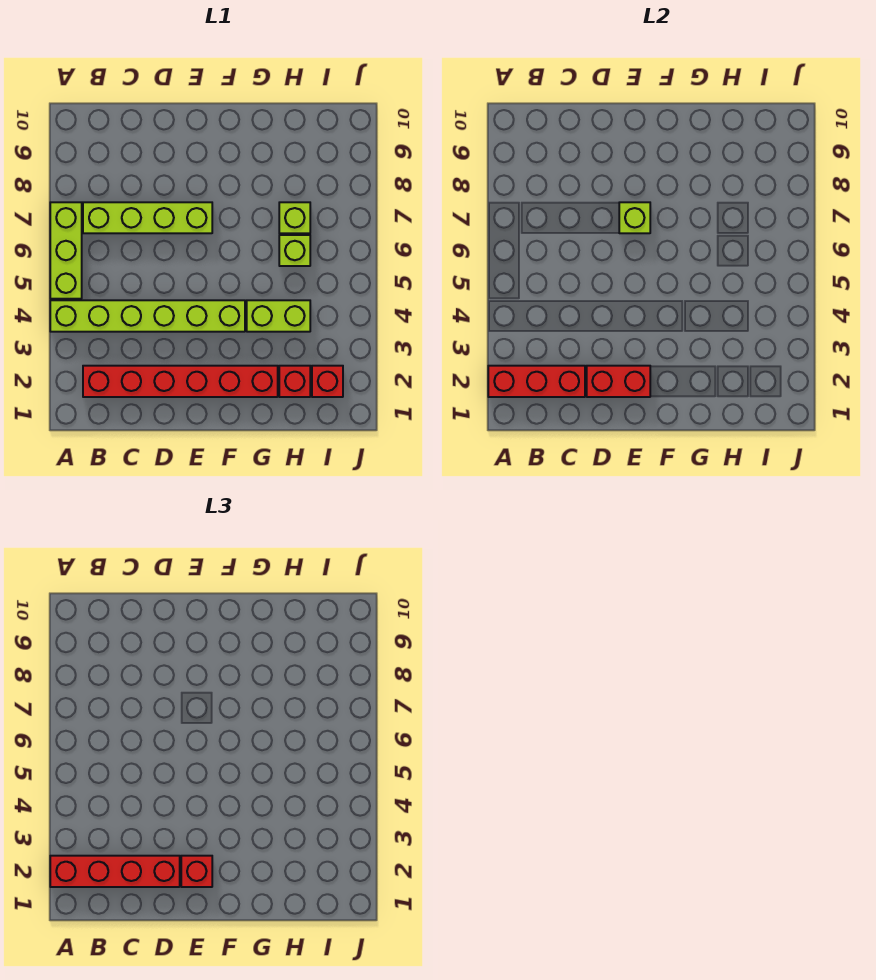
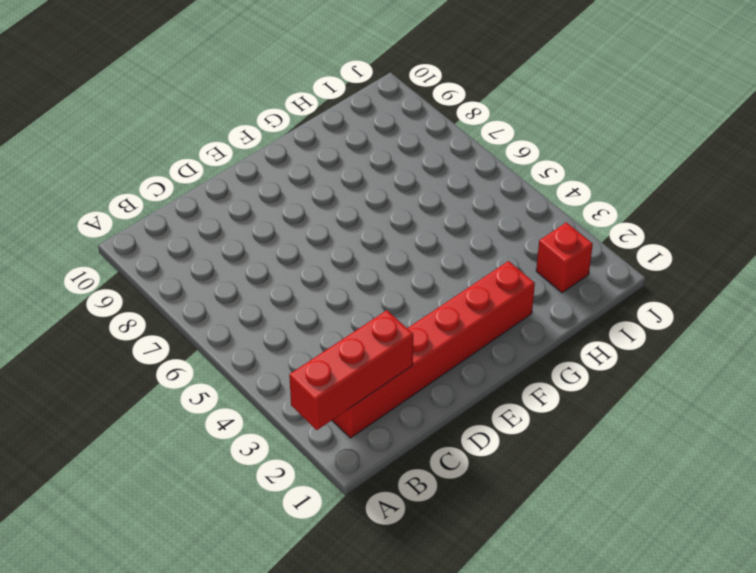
none -> lime 1x6 brick [50,300,245,332]
none -> lime 1x3 brick [50,202,82,299]
none -> lime 1x4 brick [83,202,212,233]

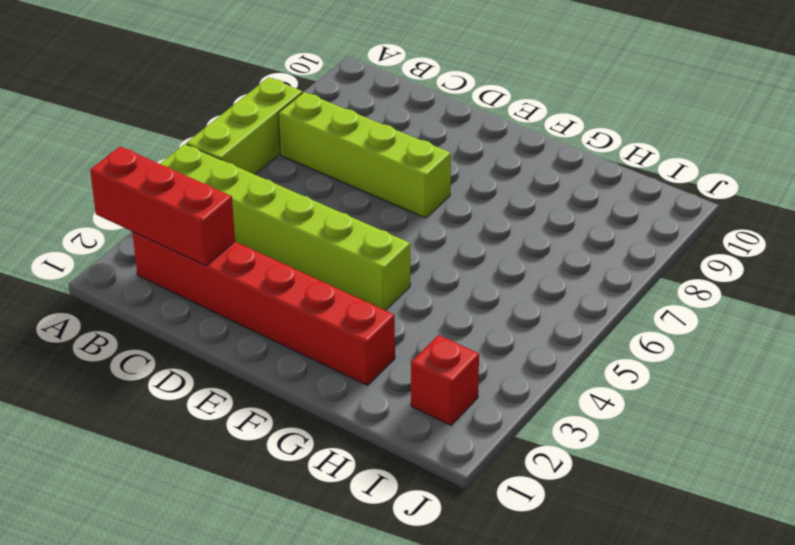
none -> lime 1x2 brick [247,300,310,332]
none -> red 1x1 brick [279,366,310,397]
none -> lime 1x1 brick [279,235,310,266]

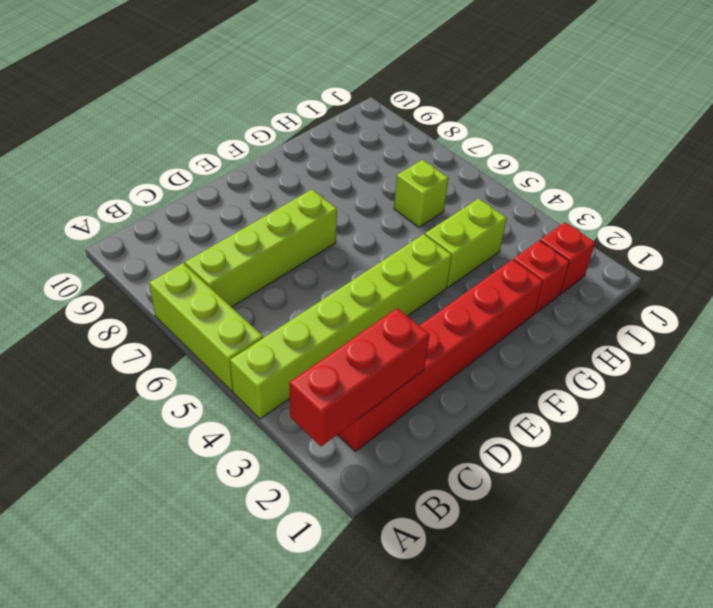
none -> lime 1x1 brick [279,202,310,233]
none -> red 1x2 brick [587,366,650,397]
none -> lime 1x1 brick [619,202,650,233]

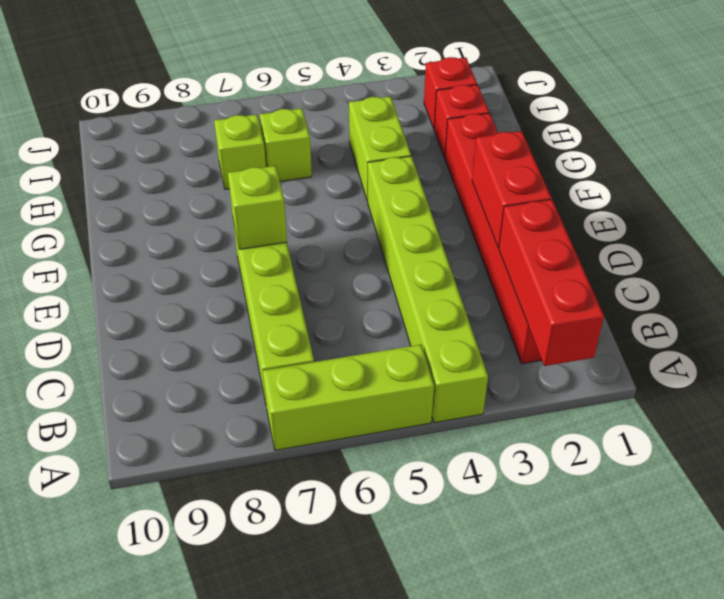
none -> red 1x4 brick [50,856,180,887]
none -> red 1x1 brick [181,856,212,887]

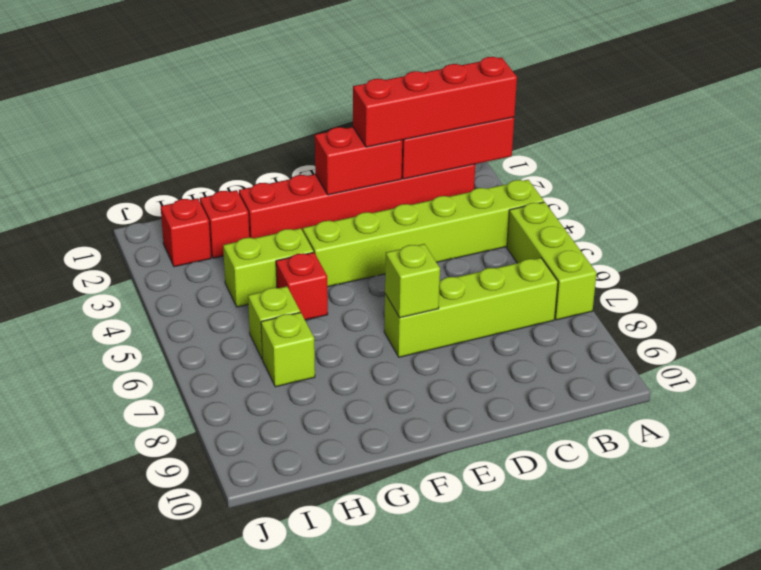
red 1x1 brick [276,252,328,320] -> red 1x1 brick moved to [181,856,212,887]

